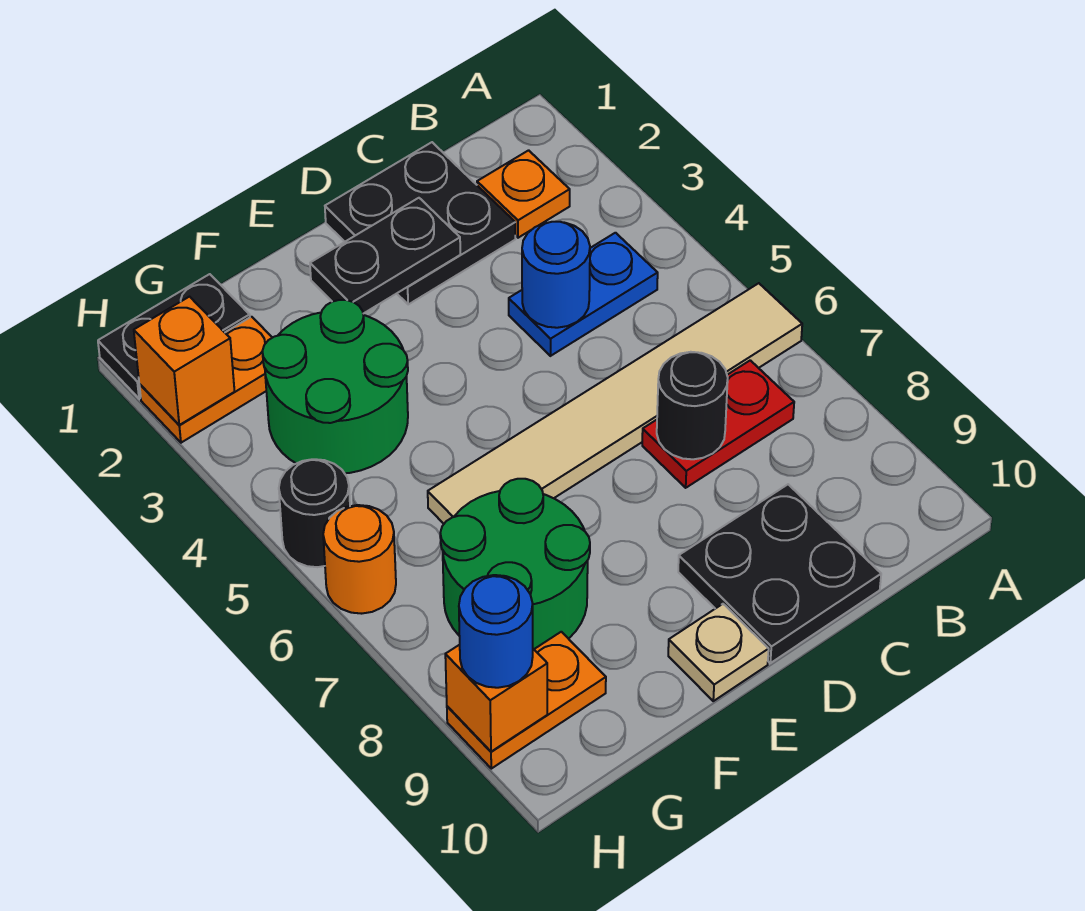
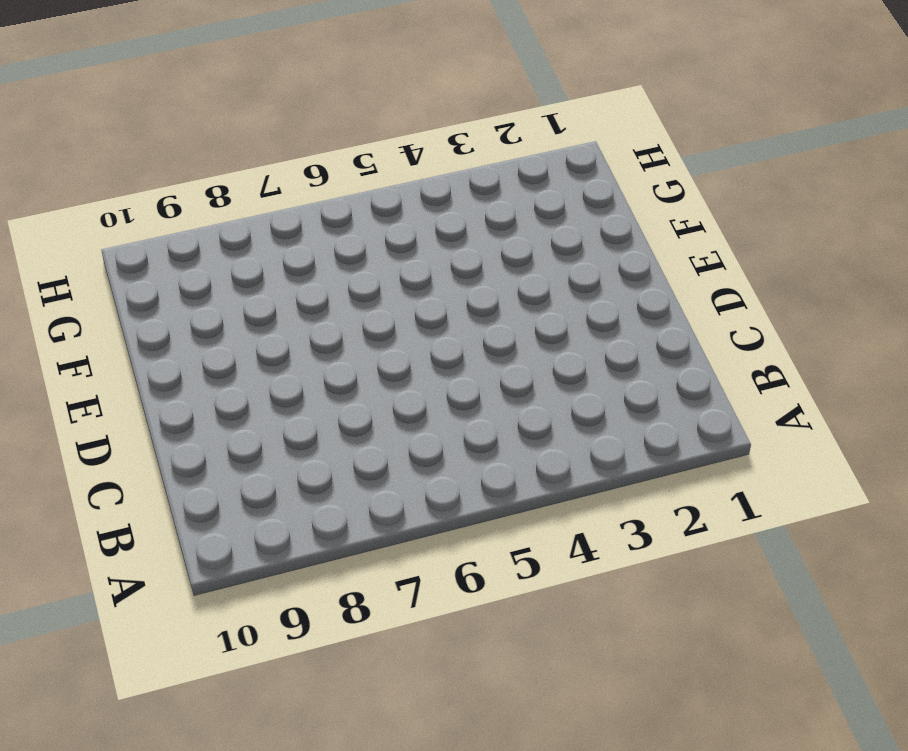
none -> tan 1x6 tile [428,283,802,524]
none -> orange 1x1 plate [477,150,570,238]
none -> blue 1x2 plate [509,233,658,356]

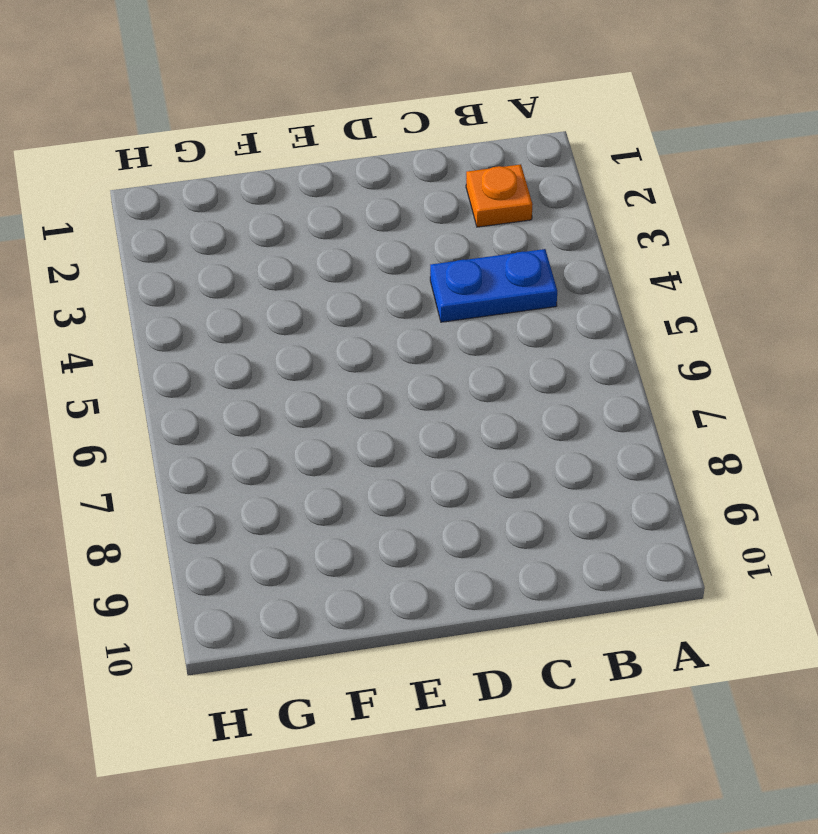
none -> tan 1x6 tile [428,283,802,524]
none -> red 1x2 plate [642,360,794,488]
none -> black 2x2 plate [325,142,515,304]

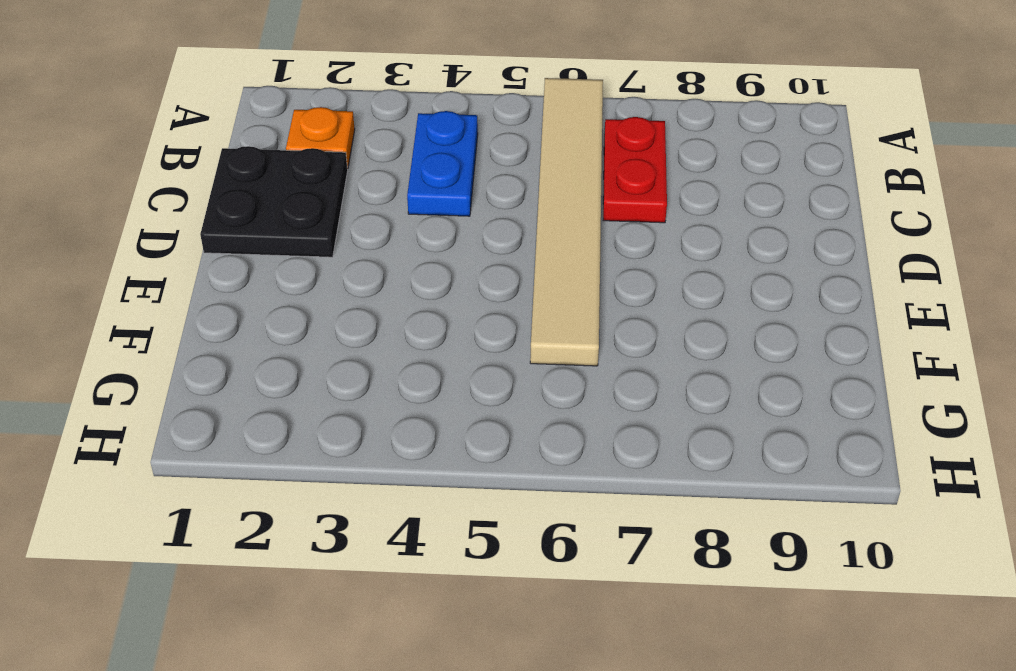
none -> black 2x2 plate [678,484,881,663]
none -> tan 1x1 plate [668,604,769,701]
none -> green 2x2 round brick [262,300,408,473]

